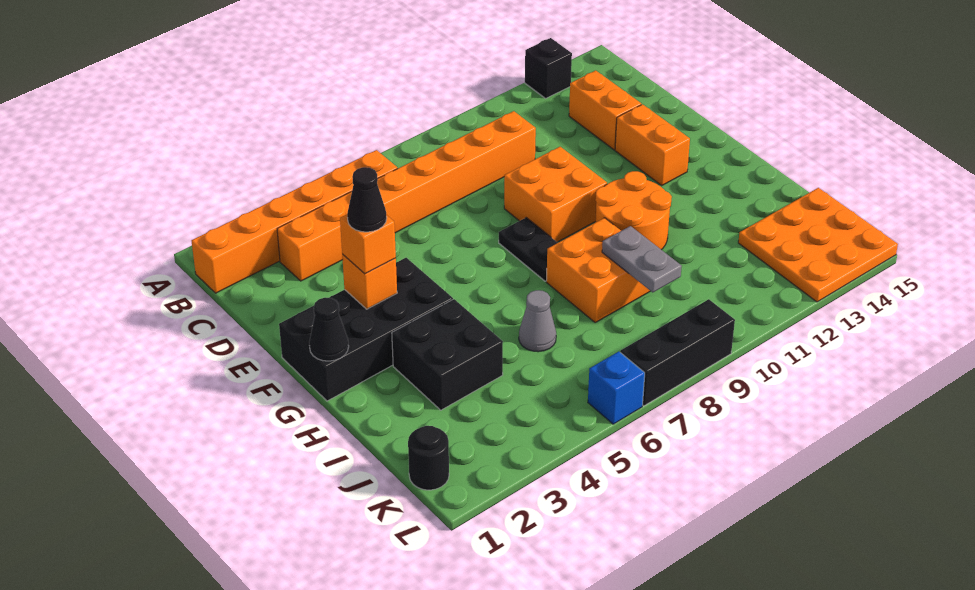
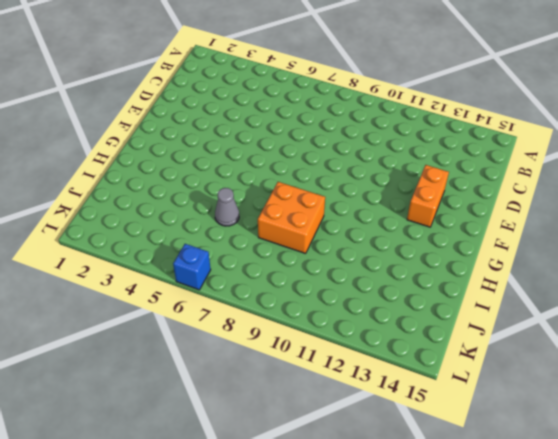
none -> black 1x1 brick [525,38,572,98]
none -> orange 1x6 brick [192,150,398,293]
none -> orange 1x8 brick [277,111,536,281]

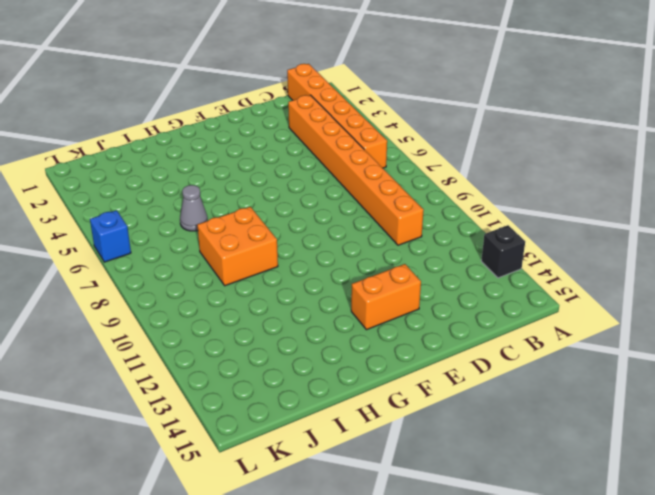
none -> orange 1x2 brick [569,70,641,150]
none -> orange 2x2 brick [504,147,607,242]
none -> black 2x4 brick [279,258,453,401]

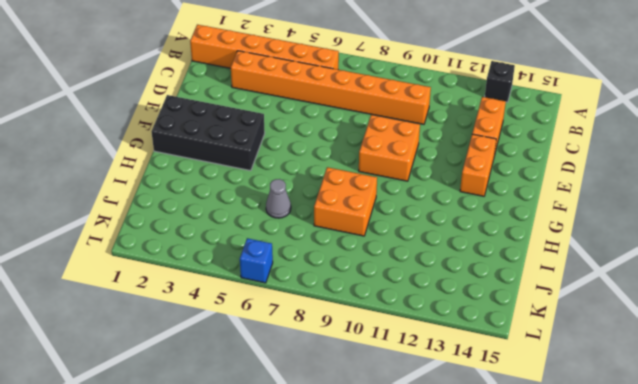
none -> black 1x2 plate [499,218,557,281]
none -> orange 2x2 round brick [595,171,672,250]
none -> black 2x2 brick [392,299,503,410]

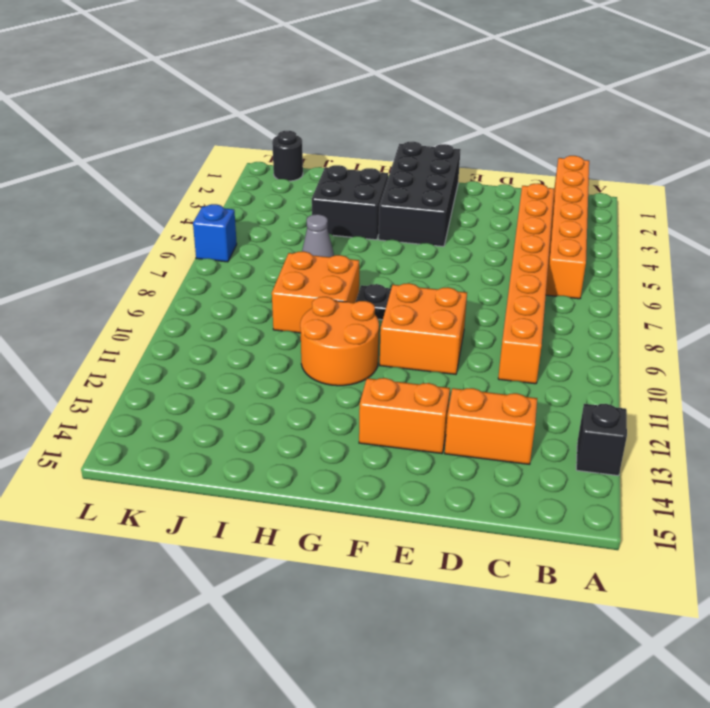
none -> orange 3x3 plate [738,188,898,302]
none -> black 1x3 brick [620,299,735,406]
none -> orange 1x1 brick [342,254,397,309]

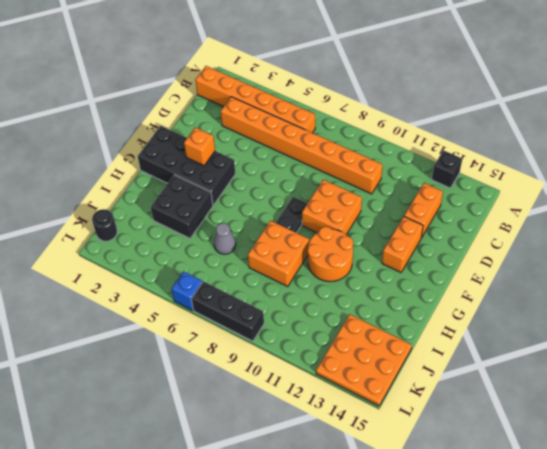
none -> black 1x1 cone [309,298,349,361]
none -> grey 1x2 plate [602,226,682,292]
none -> orange 1x1 brick [340,214,396,274]

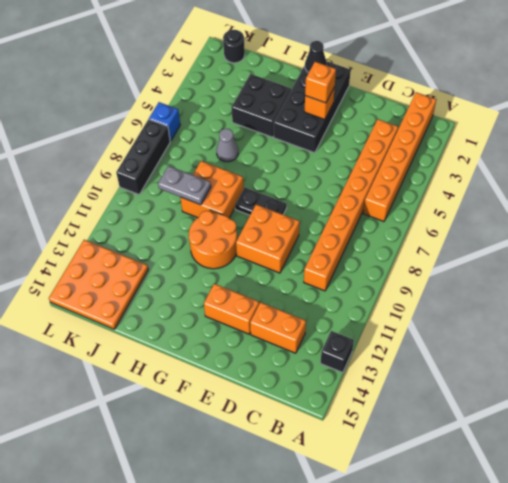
none -> black 1x1 cone [347,167,387,232]

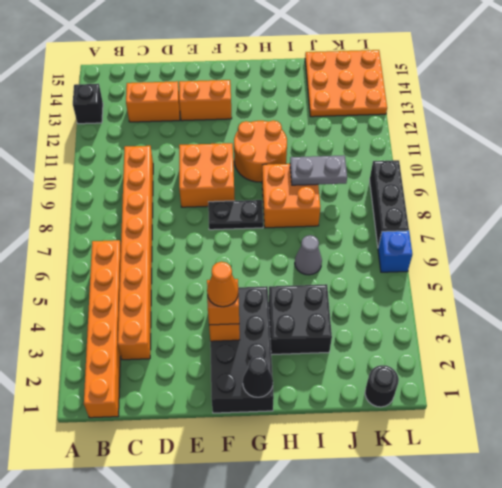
orange 1x1 cone [207,262,238,307] -> black 1x1 cone [347,167,387,232]

